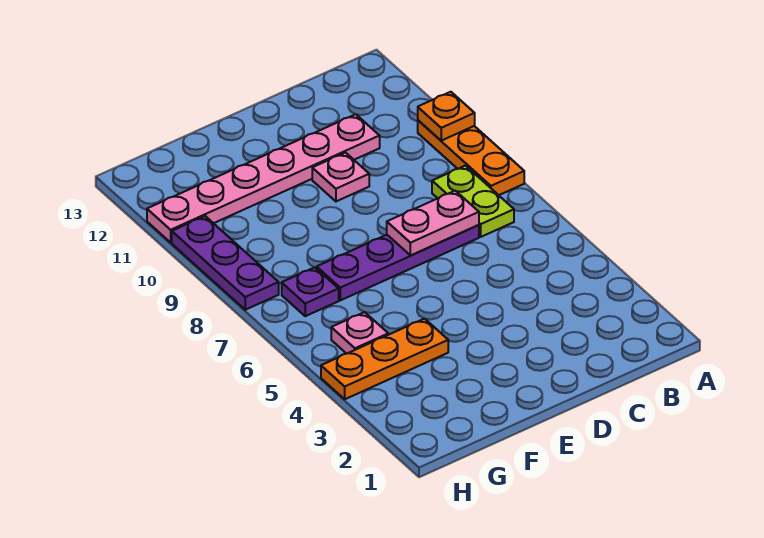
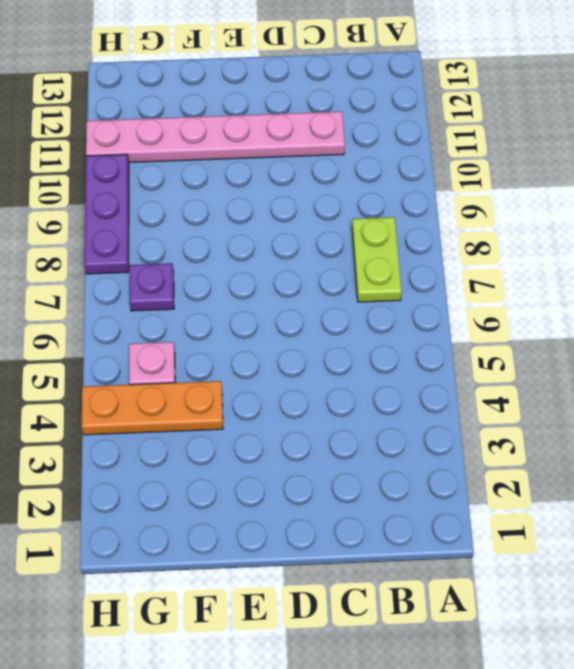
none -> orange 1x3 plate [418,120,524,195]
none -> purple 1x4 plate [317,225,479,300]

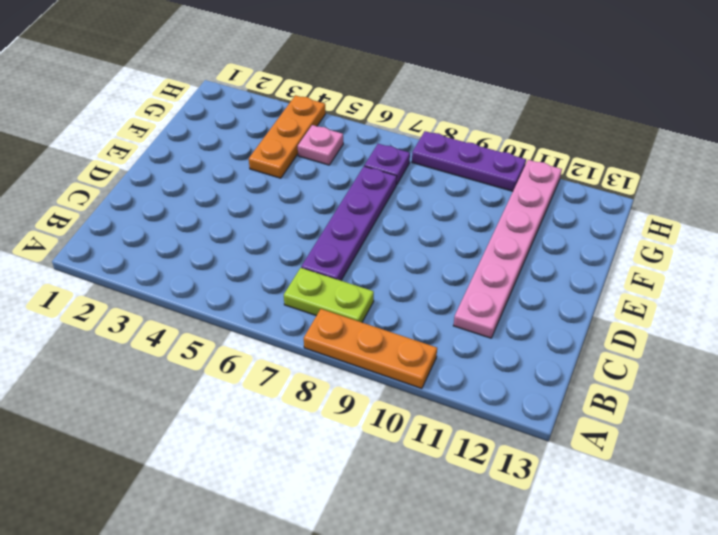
none -> pink 1x1 plate [312,153,369,201]
none -> orange 1x1 plate [418,92,475,141]

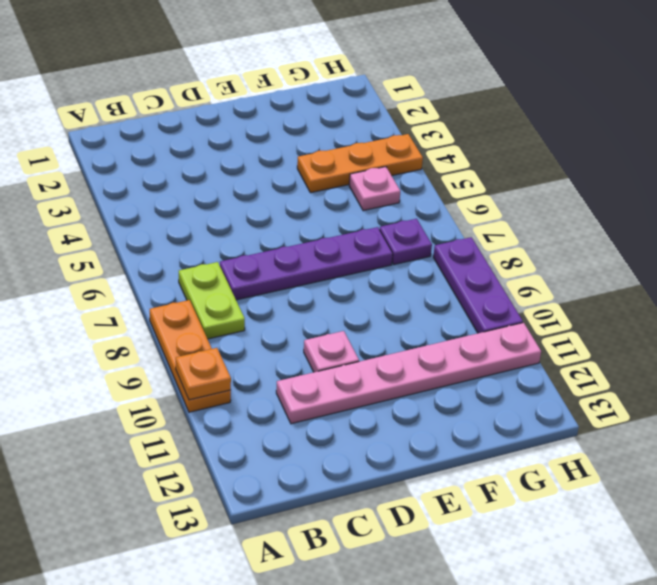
none -> pink 1x2 plate [387,191,479,255]

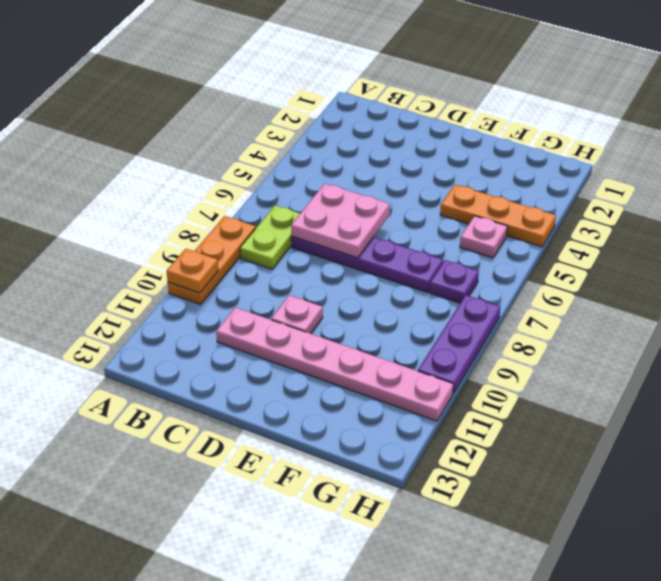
pink 2x2 plate [291,183,390,258] -> pink 1x2 plate [387,191,479,255]

